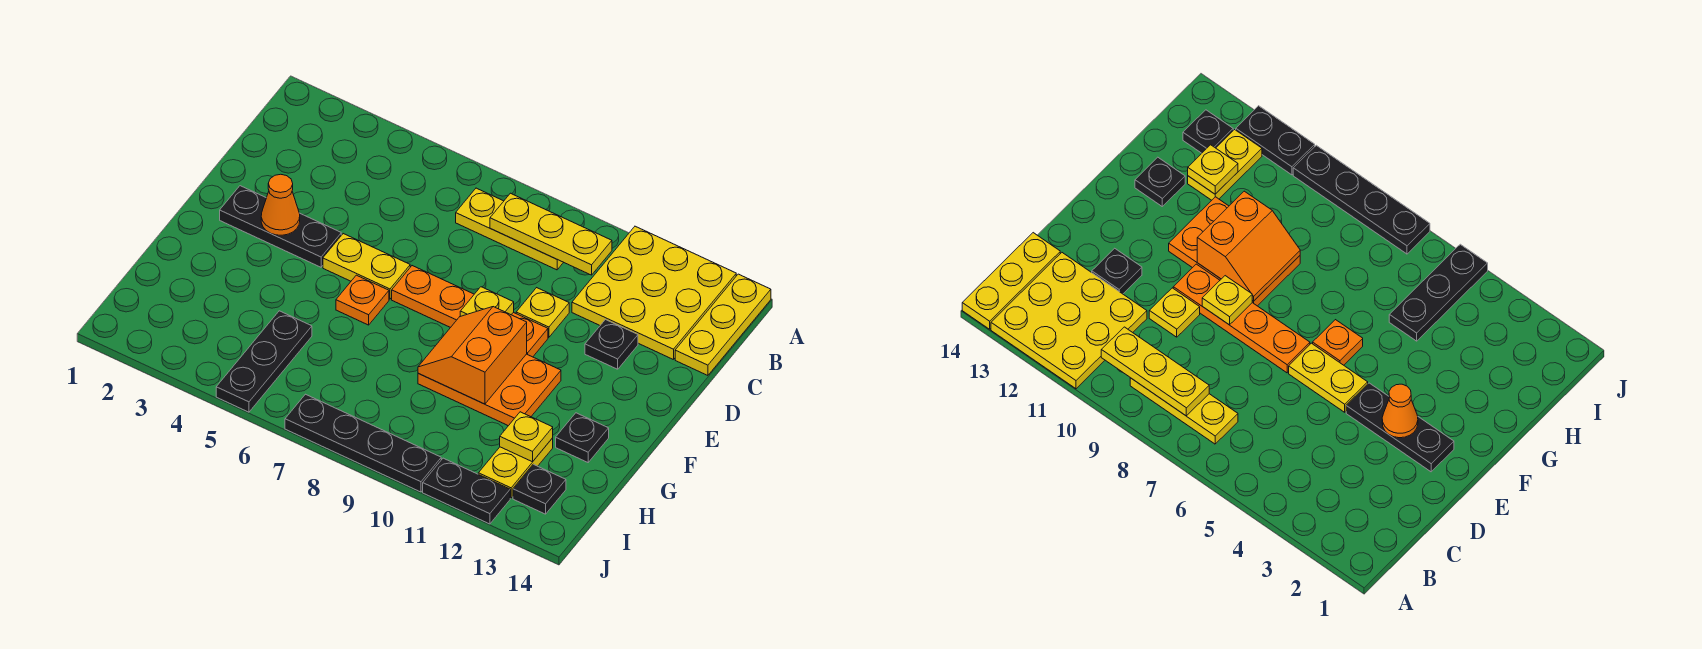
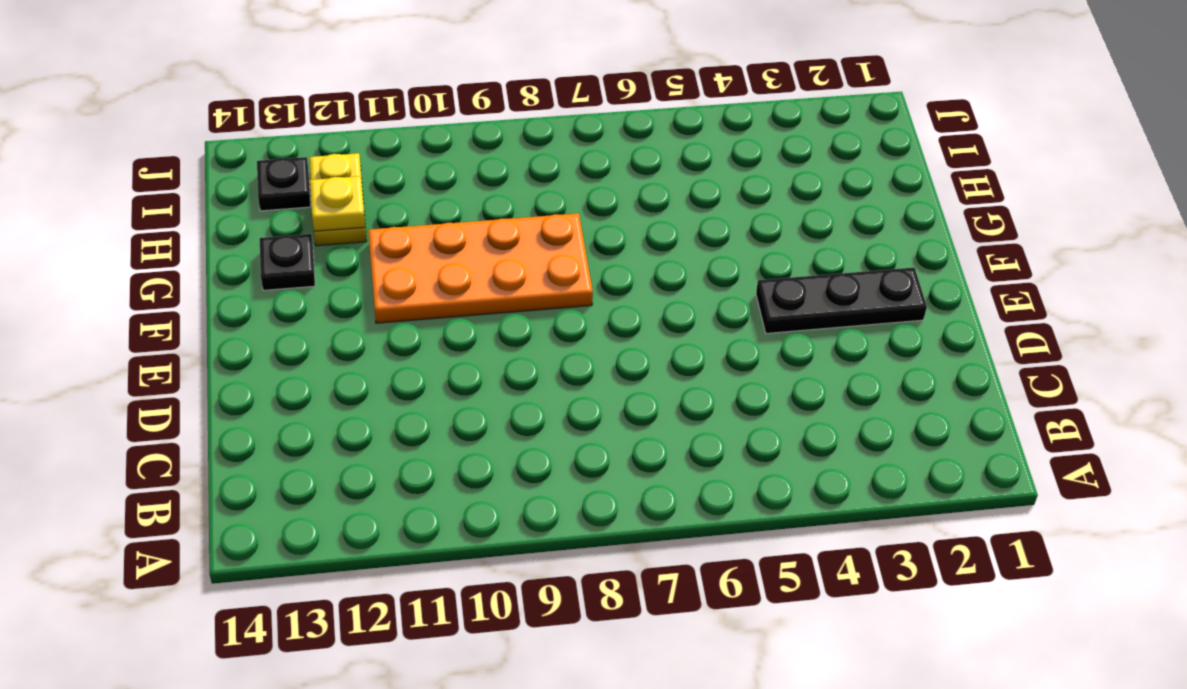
orange 2x4 plate [368,213,593,323] -> orange 2x3 plate [418,354,561,426]
none -> yellow 3x3 plate [572,226,736,360]
none -> yellow 1x3 plate [675,274,771,375]
none -> yellow 1x3 plate [456,188,563,270]

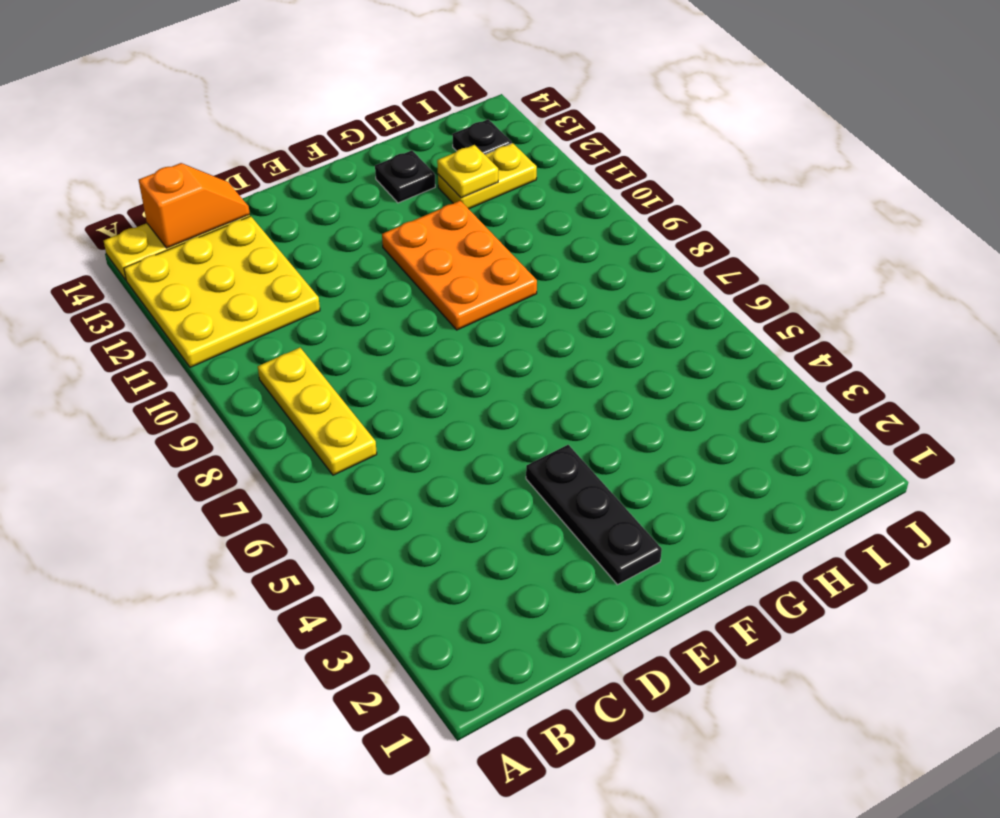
orange 1x2 slope [139,163,250,248] -> none
none -> yellow 1x1 plate [516,288,569,337]
none -> black 1x1 plate [585,320,638,369]
none -> yellow 1x2 plate [323,234,410,299]

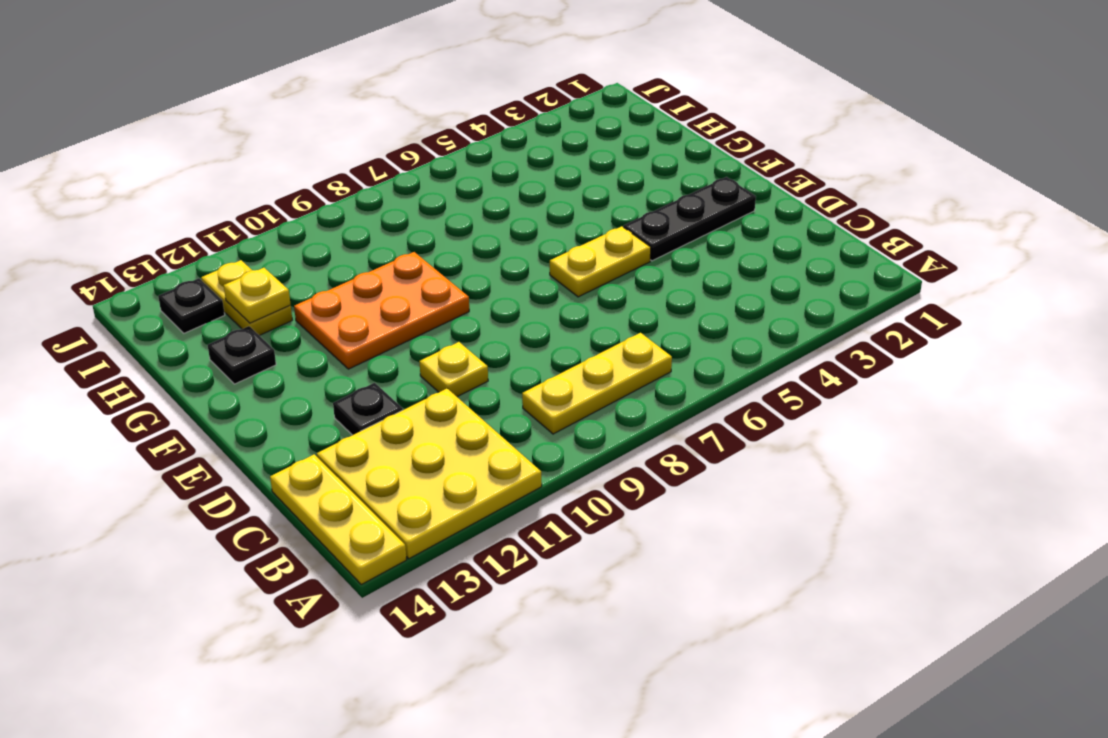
none -> orange 1x4 plate [392,266,548,357]
none -> orange 1x1 plate [336,275,389,325]
none -> black 1x3 plate [216,311,312,412]

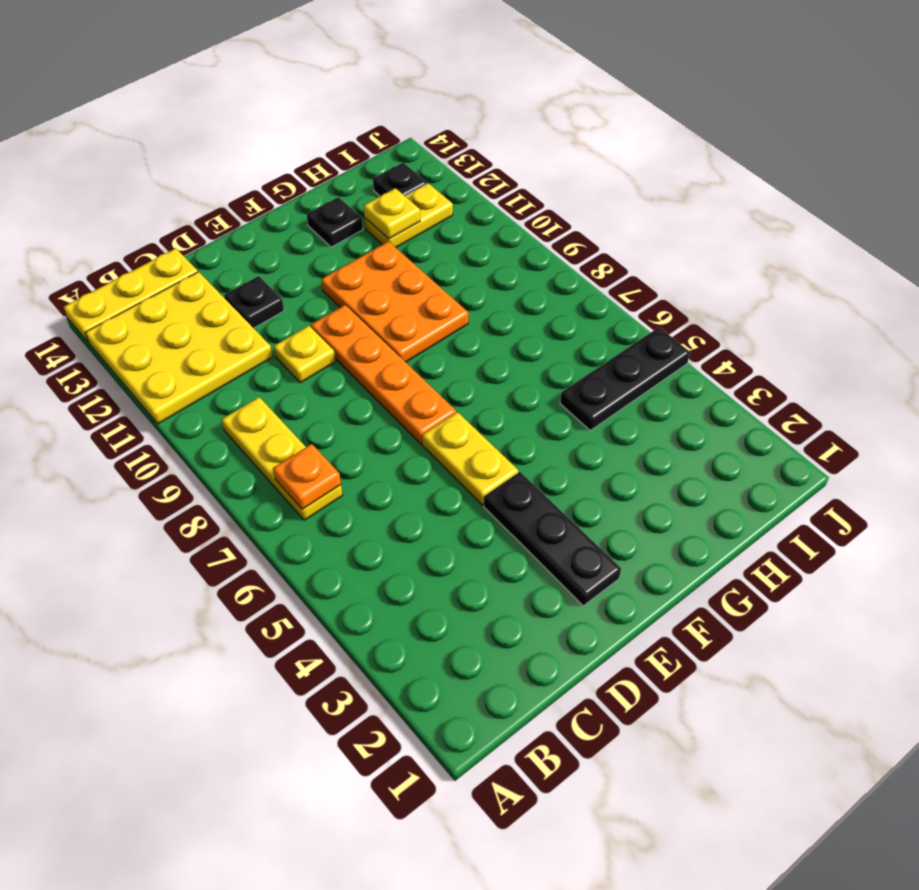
orange 1x1 plate [273,444,341,509] -> orange 1x1 plate moved to [336,275,389,325]
none -> black 1x4 plate [285,394,441,492]
none -> black 1x2 plate [423,458,510,524]
none -> yellow 1x3 plate [490,193,612,275]

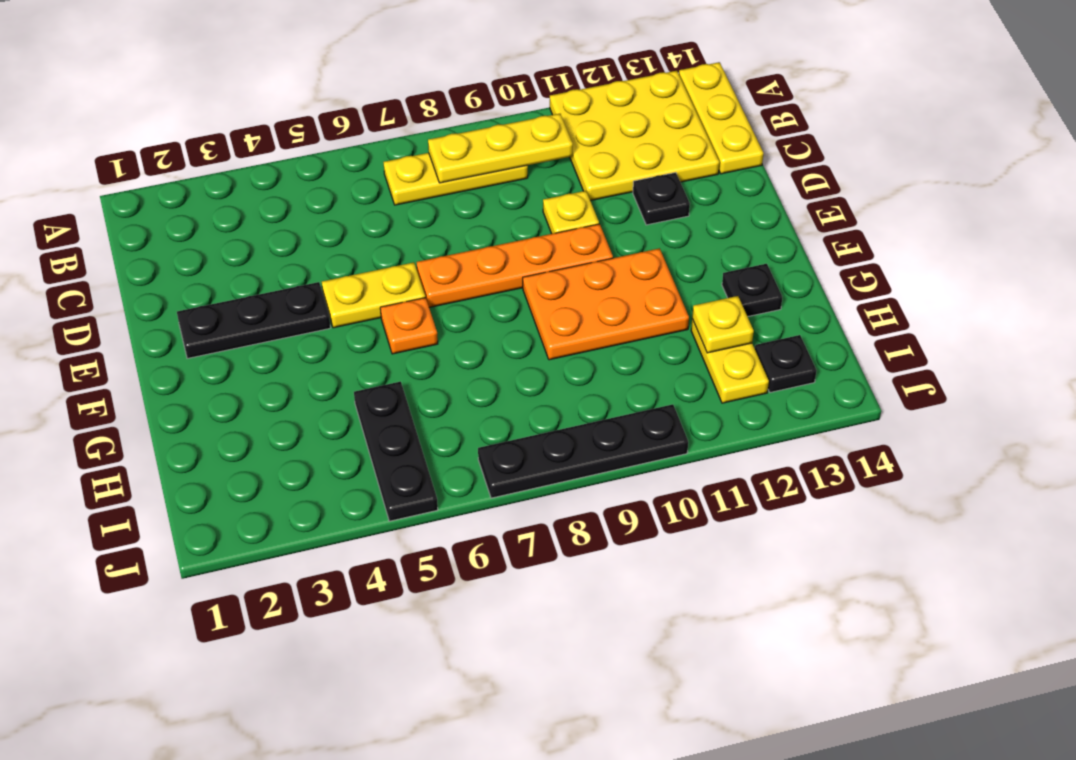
none -> black 1x2 plate [423,458,510,524]
none -> orange 1x1 cone [261,174,300,235]
none -> yellow 1x1 plate [460,287,514,316]

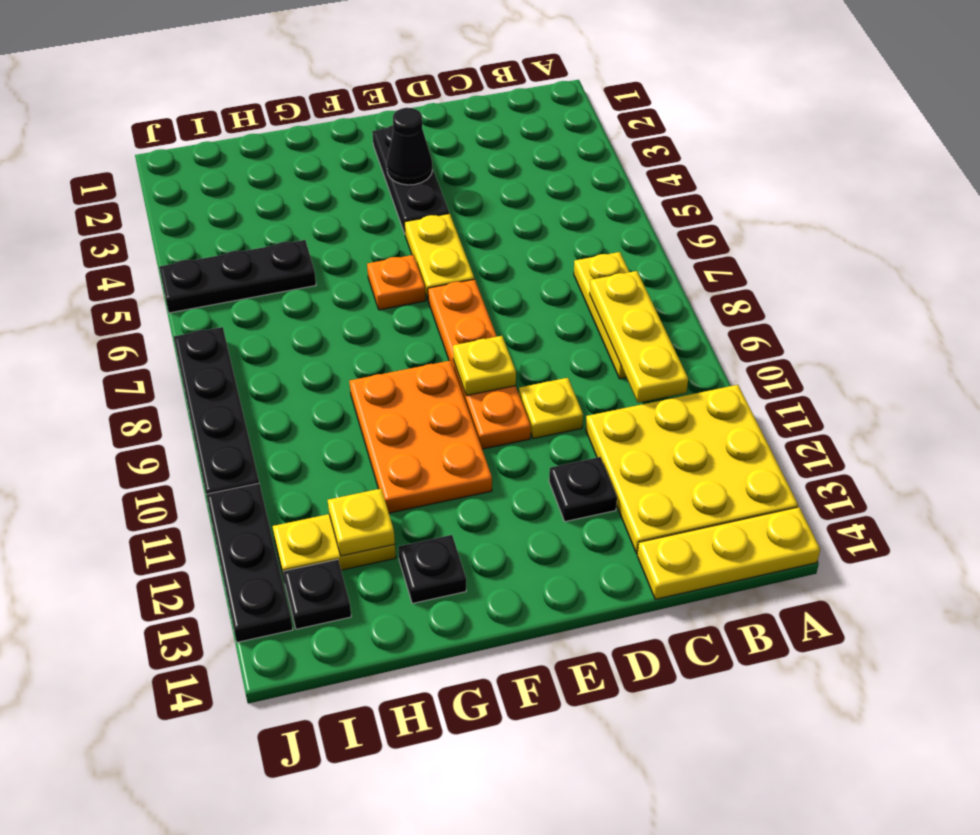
black 1x1 cone [387,108,432,185] -> orange 1x1 cone [261,174,300,235]
black 1x3 plate [206,483,293,642] -> black 1x2 plate [423,458,510,524]
none -> orange 2x2 slope [418,307,527,404]

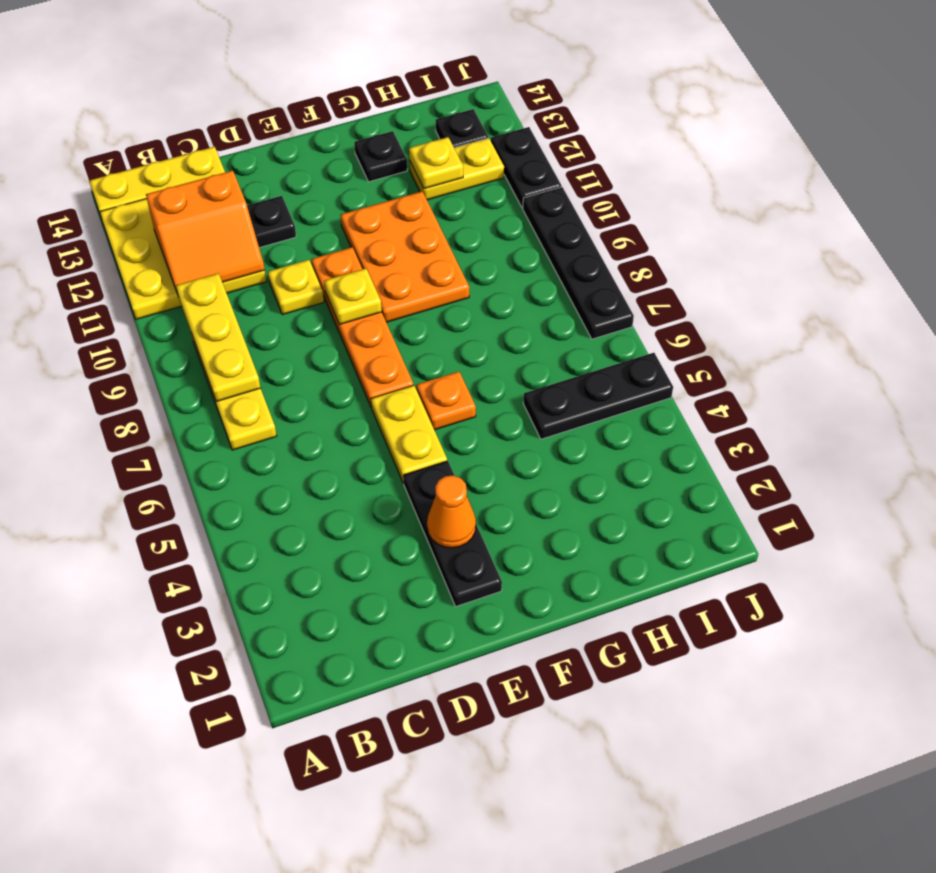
orange 2x2 slope [146,170,265,294] -> orange 2x2 slope moved to [418,307,527,404]

